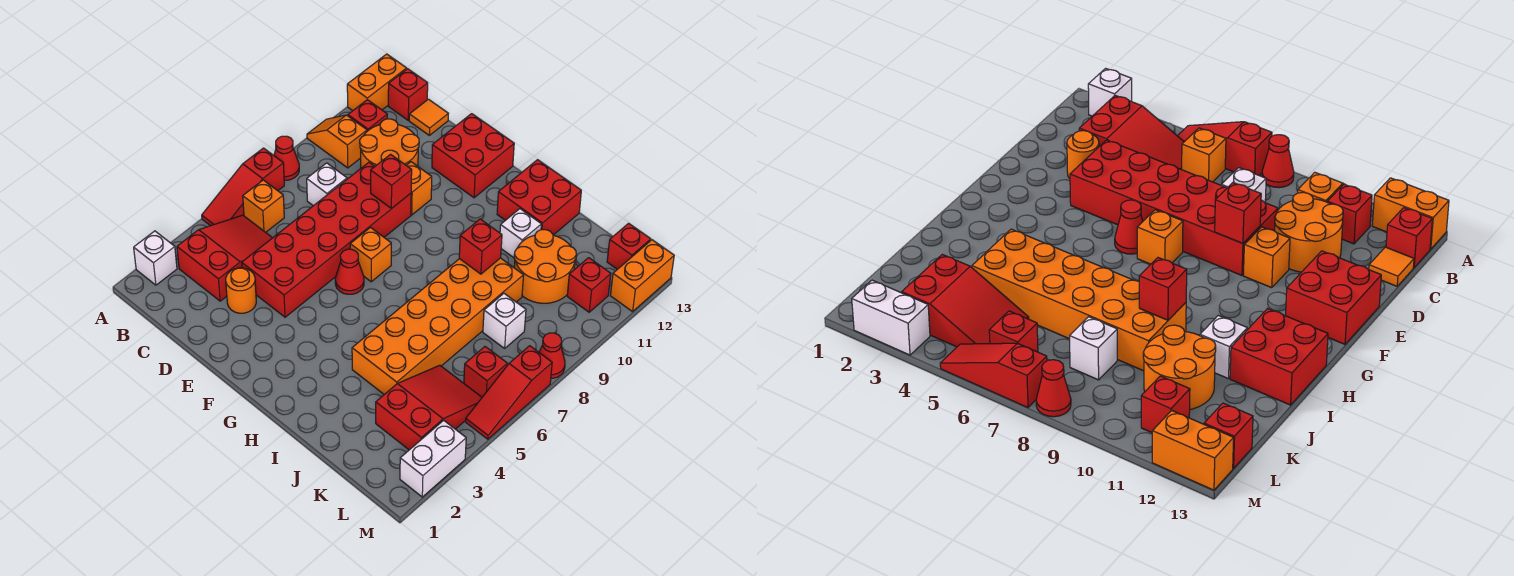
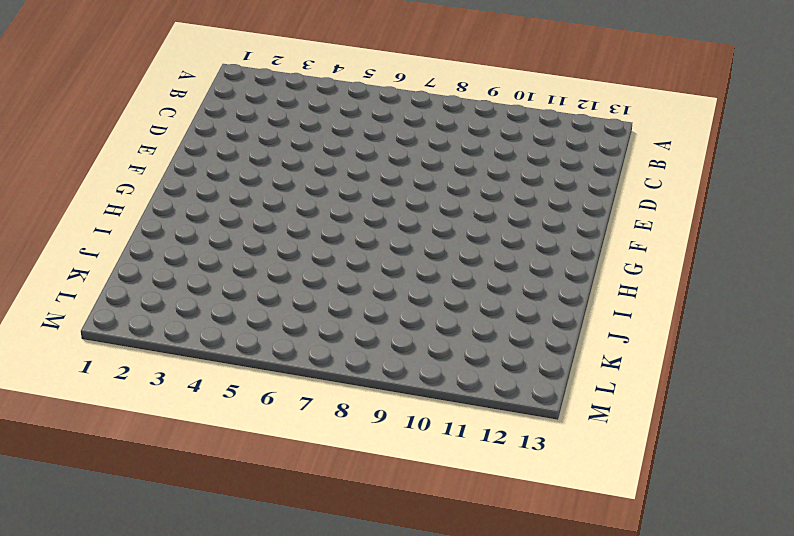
none -> white 1x1 brick [134,231,177,285]
none -> red 1x3 slope [202,148,284,226]
none -> red 1x1 cone [274,136,299,180]
none -> orange 1x2 slope [307,115,367,168]

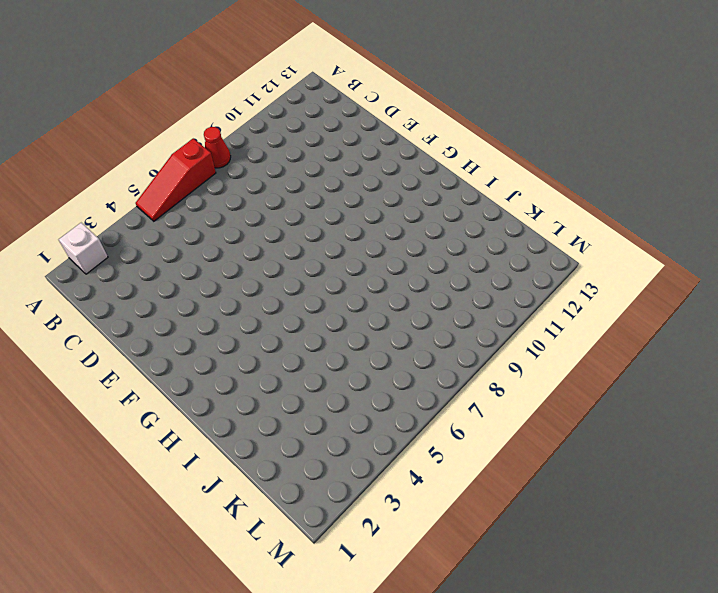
none -> orange 1x2 slope [307,115,367,168]
none -> orange 1x2 brick [347,54,407,111]
none -> red 2x3 slope [177,215,272,301]
none -> orange 1x1 brick [243,180,284,232]

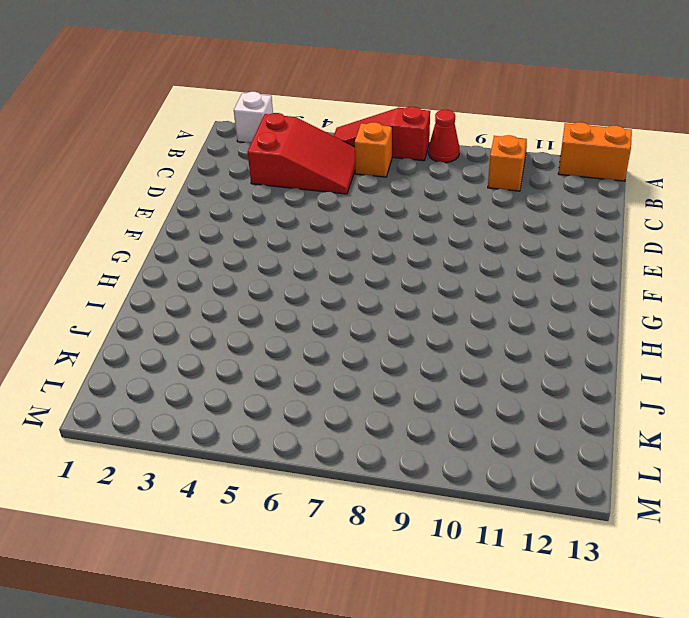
none -> red 1x1 brick [348,100,387,131]
none -> red 1x1 brick [388,69,428,120]
none -> white 1x1 brick [307,163,347,206]
none -> orange 2x2 round brick [360,119,419,168]

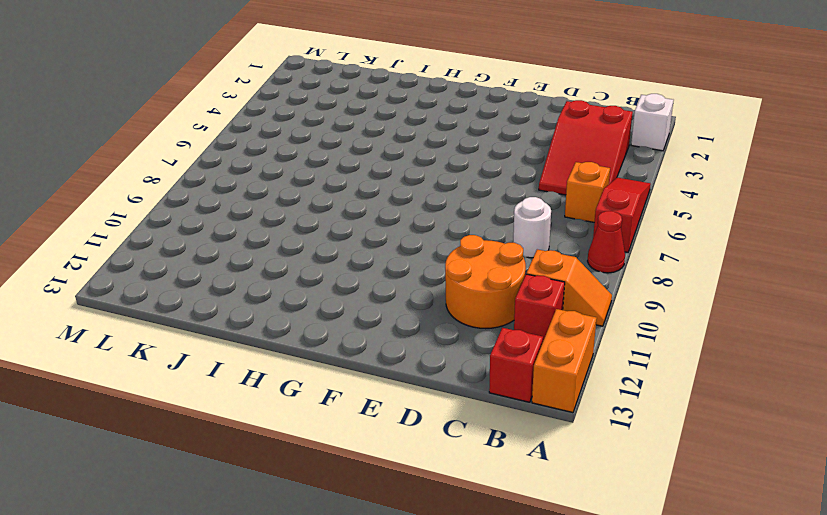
white 1x1 round brick [513,197,551,258] -> white 1x1 brick [307,163,347,206]
none -> orange 1x1 tile [409,99,448,135]
none -> orange 1x1 round brick [226,268,256,313]
none -> red 2x6 brick [242,162,411,317]
none -> orange 1x1 brick [406,162,432,215]

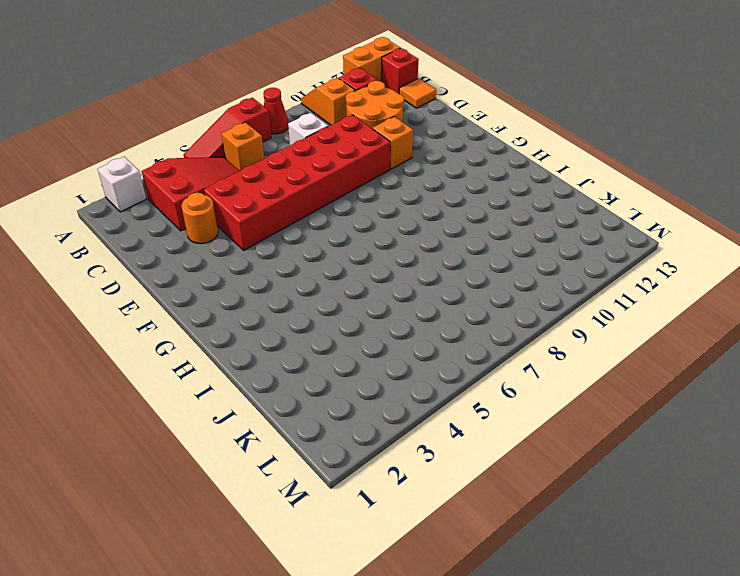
none -> red 2x2 brick [432,114,514,198]
none -> red 1x1 cone [335,249,364,294]
none -> orange 1x1 brick [350,228,391,282]
none -> red 2x2 brick [497,160,581,235]

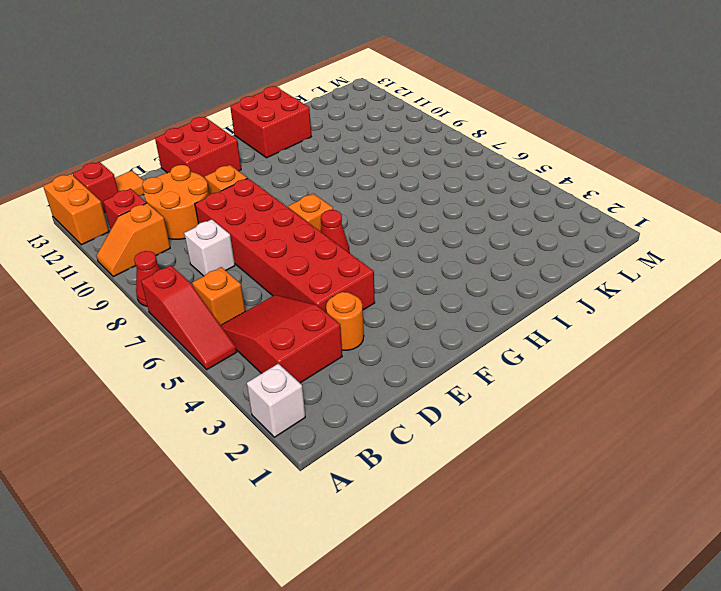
none -> orange 2x6 brick [352,258,524,394]
none -> white 1x1 brick [500,209,541,258]
none -> orange 2x2 round brick [514,230,576,303]
none -> red 2x3 slope [376,365,482,450]

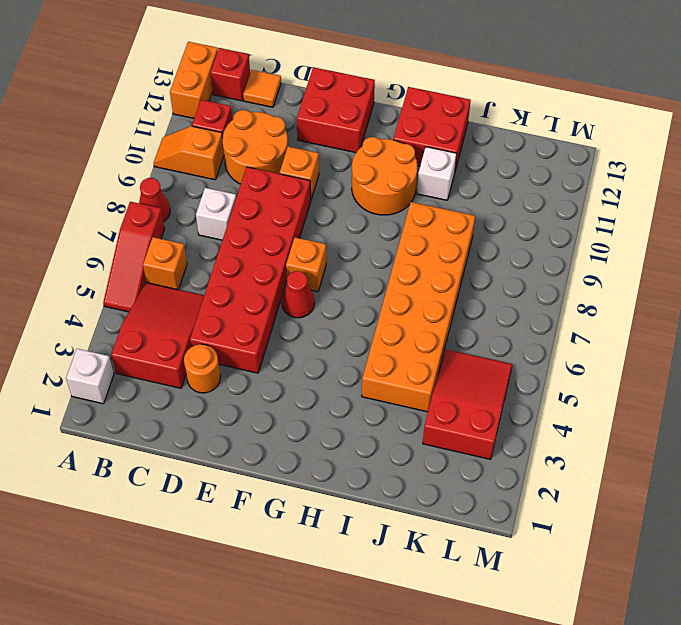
orange 2x2 round brick [352,137,417,215] -> orange 2x2 round brick moved to [514,230,576,303]
none -> white 1x1 brick [483,294,526,348]
none -> red 1x1 brick [464,347,507,397]
none -> red 1x1 brick [567,258,611,312]
none -> red 1x1 brick [607,223,651,269]

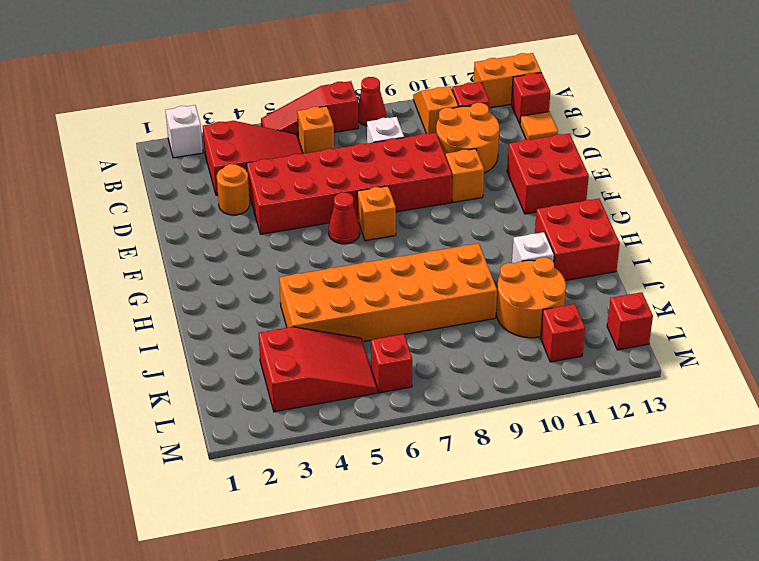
none -> white 1x1 brick [483,294,526,348]
none -> white 1x2 brick [400,420,466,497]
none -> red 1x3 slope [466,346,552,439]
none -> red 1x1 cone [539,333,565,378]

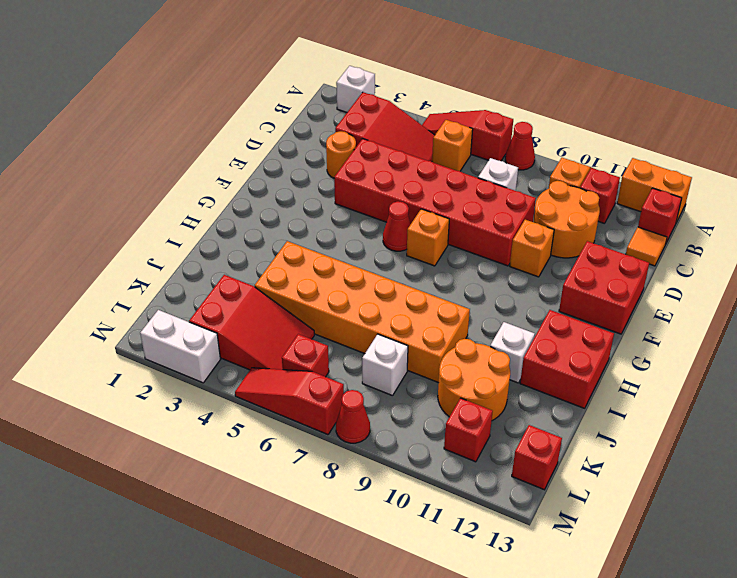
none -> orange 1x2 brick [610,240,674,312]
none -> red 1x1 brick [371,154,412,208]
none -> red 1x1 brick [459,219,502,274]

